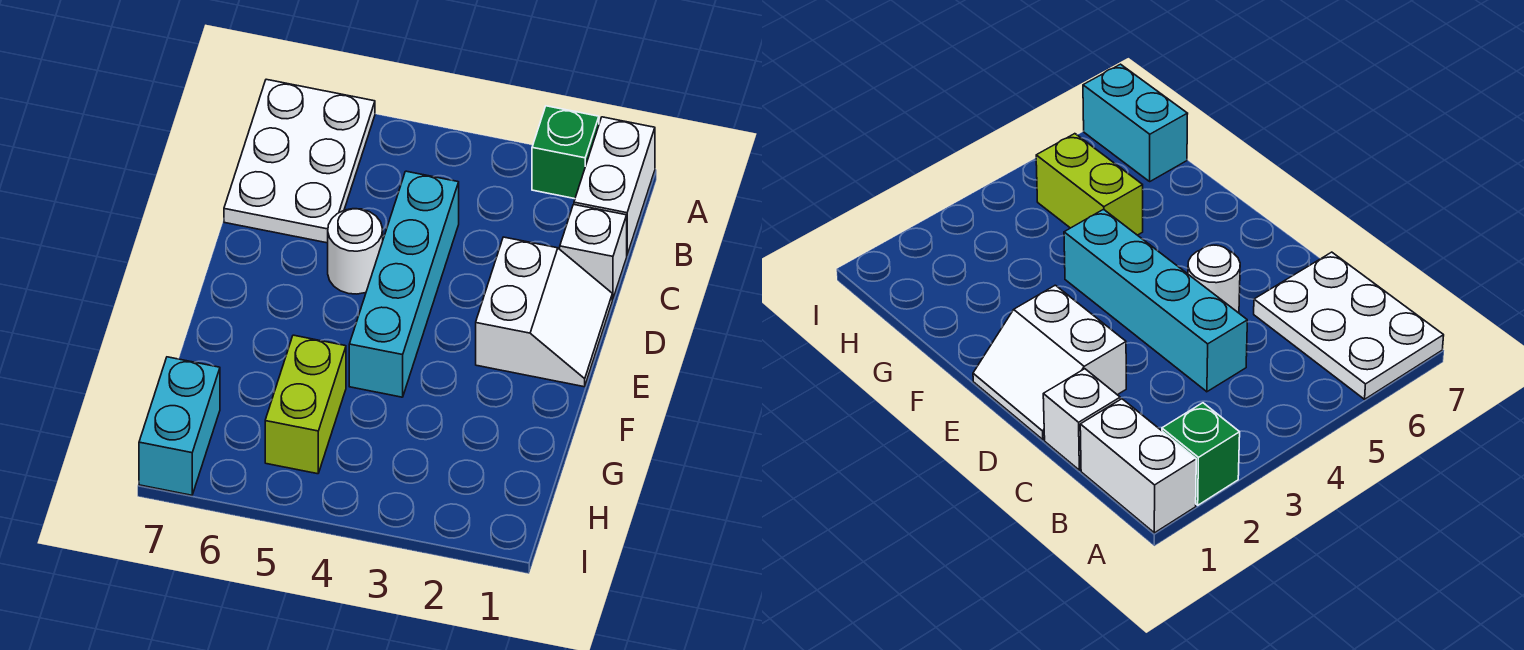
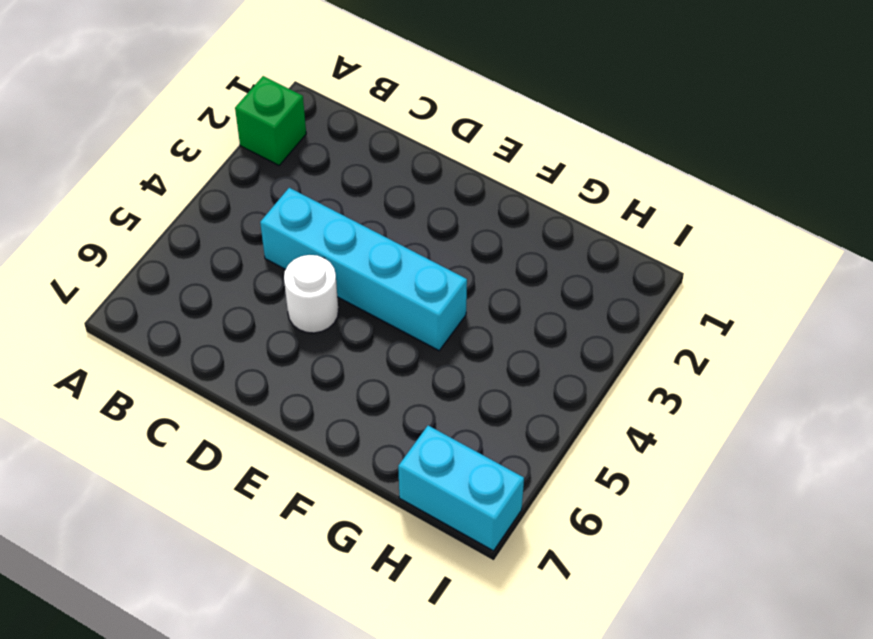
none -> white 1x2 brick [574,117,655,254]
none -> white 2x3 plate [224,79,375,243]

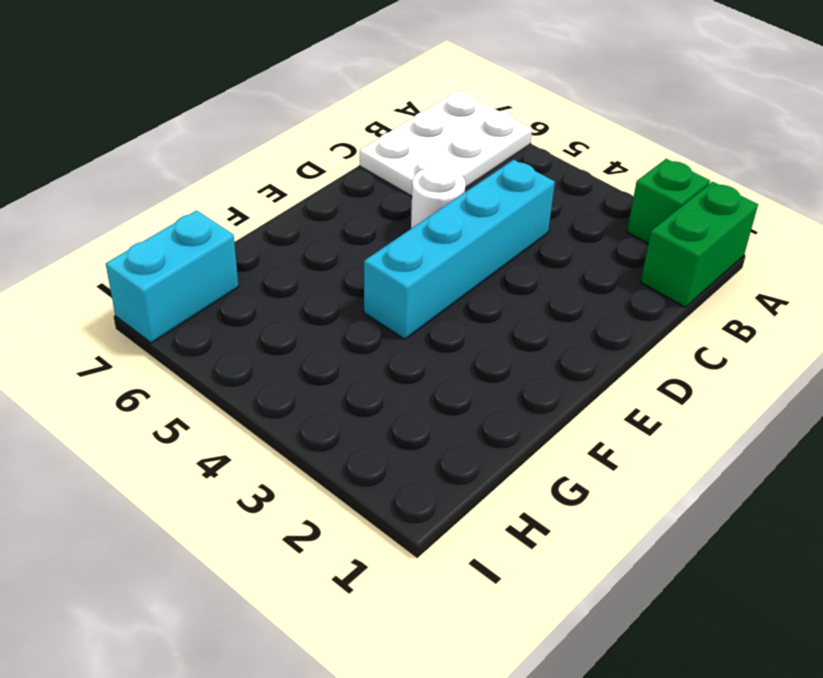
green 1x2 brick [641,182,758,307] -> white 1x2 brick [574,117,655,254]
none -> white 1x1 brick [560,204,627,299]
none -> white 2x2 slope [476,237,612,387]

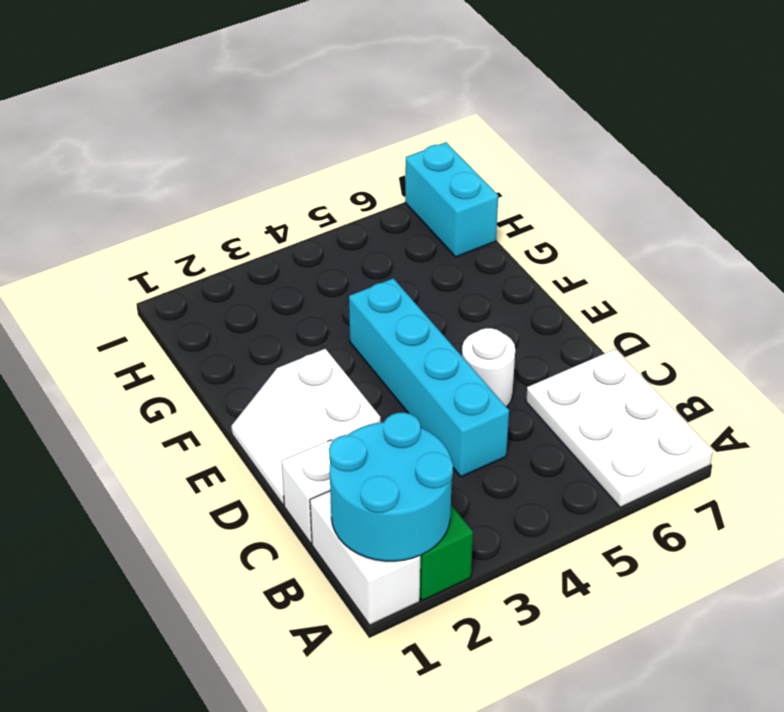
cyan 2x2 round brick [329,413,453,561] -> none
none -> lime 1x2 brick [265,335,346,474]

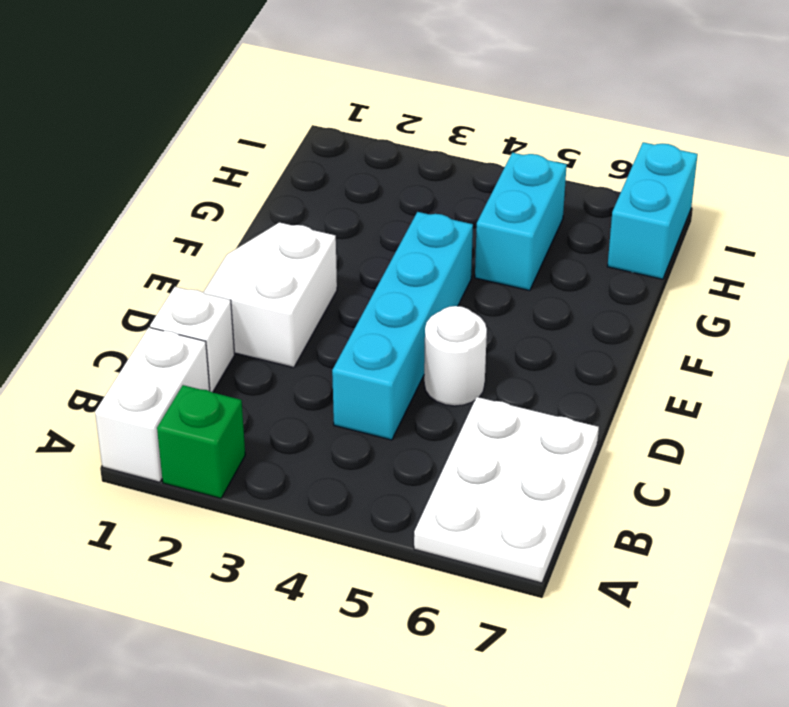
cyan 1x2 brick [475,153,567,291] -> lime 1x2 brick [265,335,346,474]

